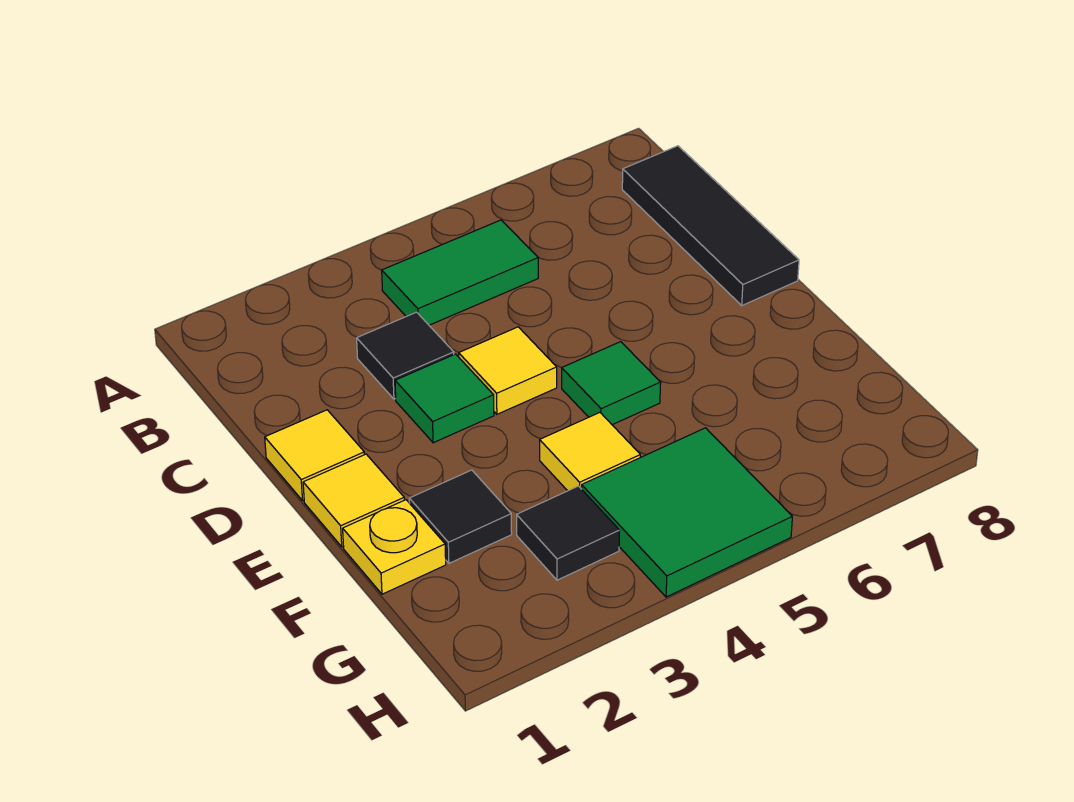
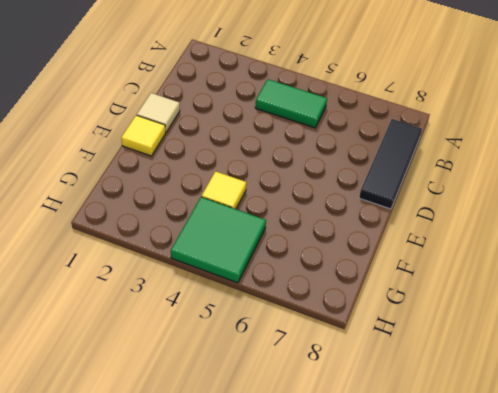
tan 1x1 tile [137,93,180,132] -> yellow 1x1 tile [265,410,364,501]
none -> black 1x1 tile [357,312,454,399]
none -> green 1x1 tile [395,354,494,443]
none -> yellow 1x1 tile [459,327,557,414]

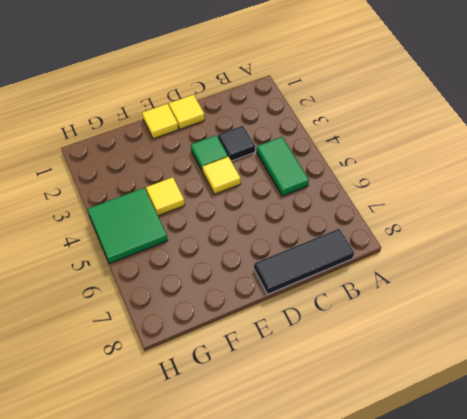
none -> green 1x1 tile [562,342,661,425]
none -> yellow 1x1 plate [343,500,446,594]
none -> black 1x1 tile [409,470,512,563]

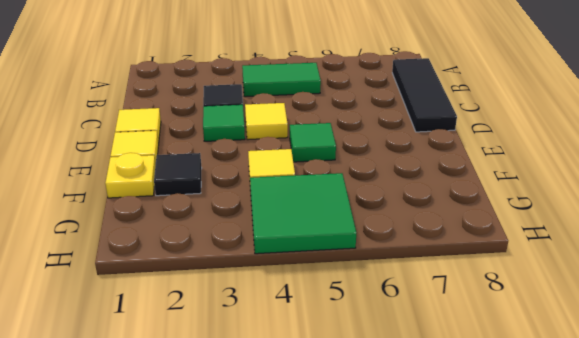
none -> black 1x1 tile [517,486,620,580]

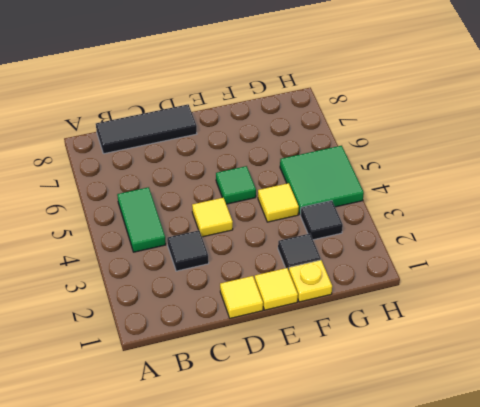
none -> green 1x1 tile [395,354,494,443]

